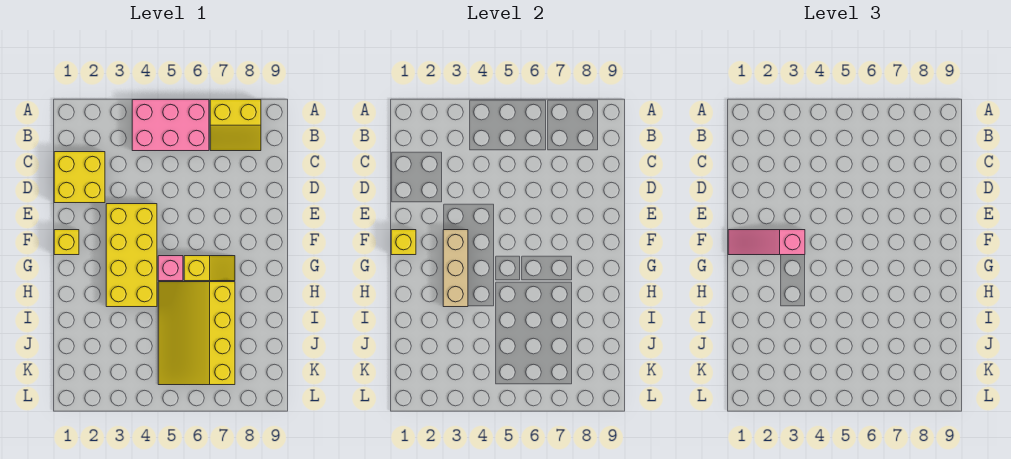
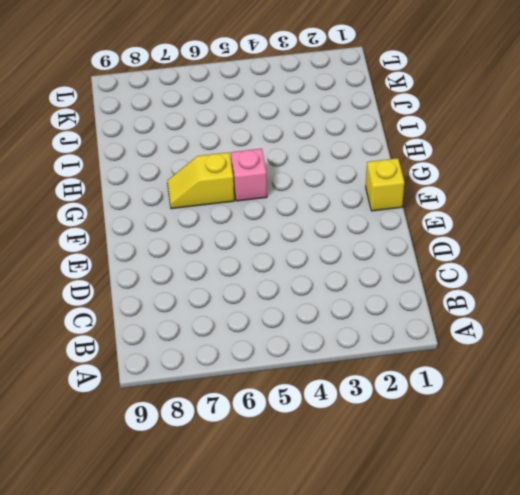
none -> pink 2x3 brick [132,100,209,151]
none -> yellow 2x2 slope [210,100,261,151]

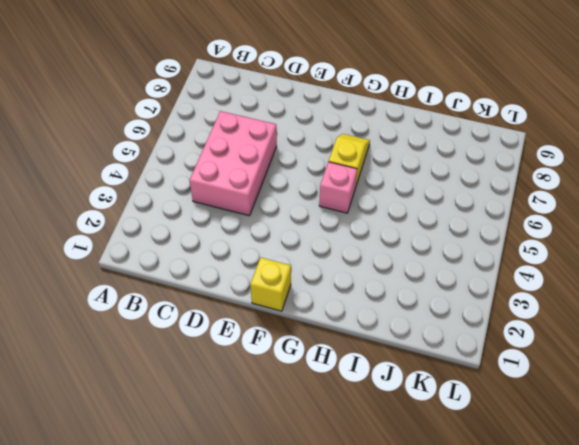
pink 2x3 brick [190,111,277,216] -> pink 2x3 brick moved to [132,100,209,151]
none -> yellow 2x2 slope [210,100,261,151]
none -> yellow 2x2 brick [54,152,105,203]

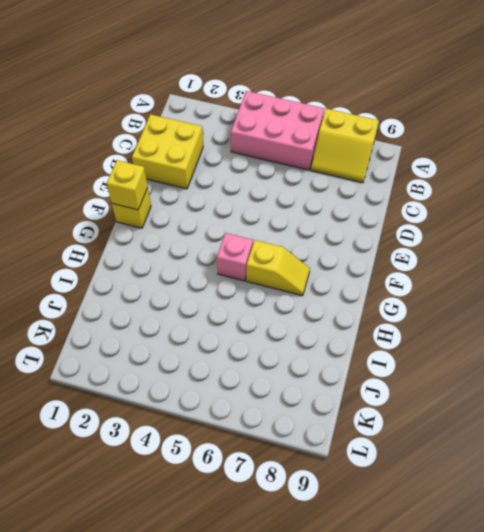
none -> yellow 2x4 brick [106,204,157,307]
none -> yellow 3x4 slope [158,282,235,385]

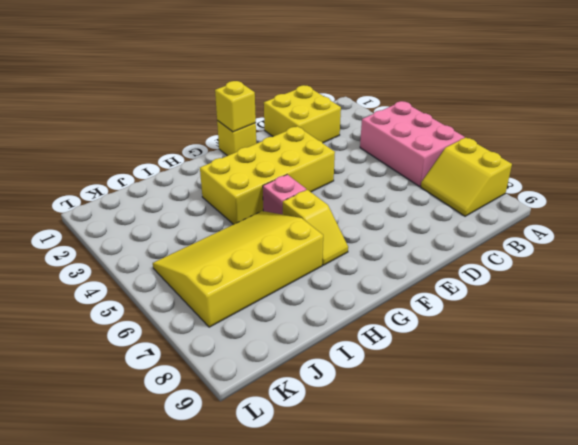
none -> tan 1x3 brick [443,230,468,307]
none -> pink 1x3 slope [728,230,805,255]

